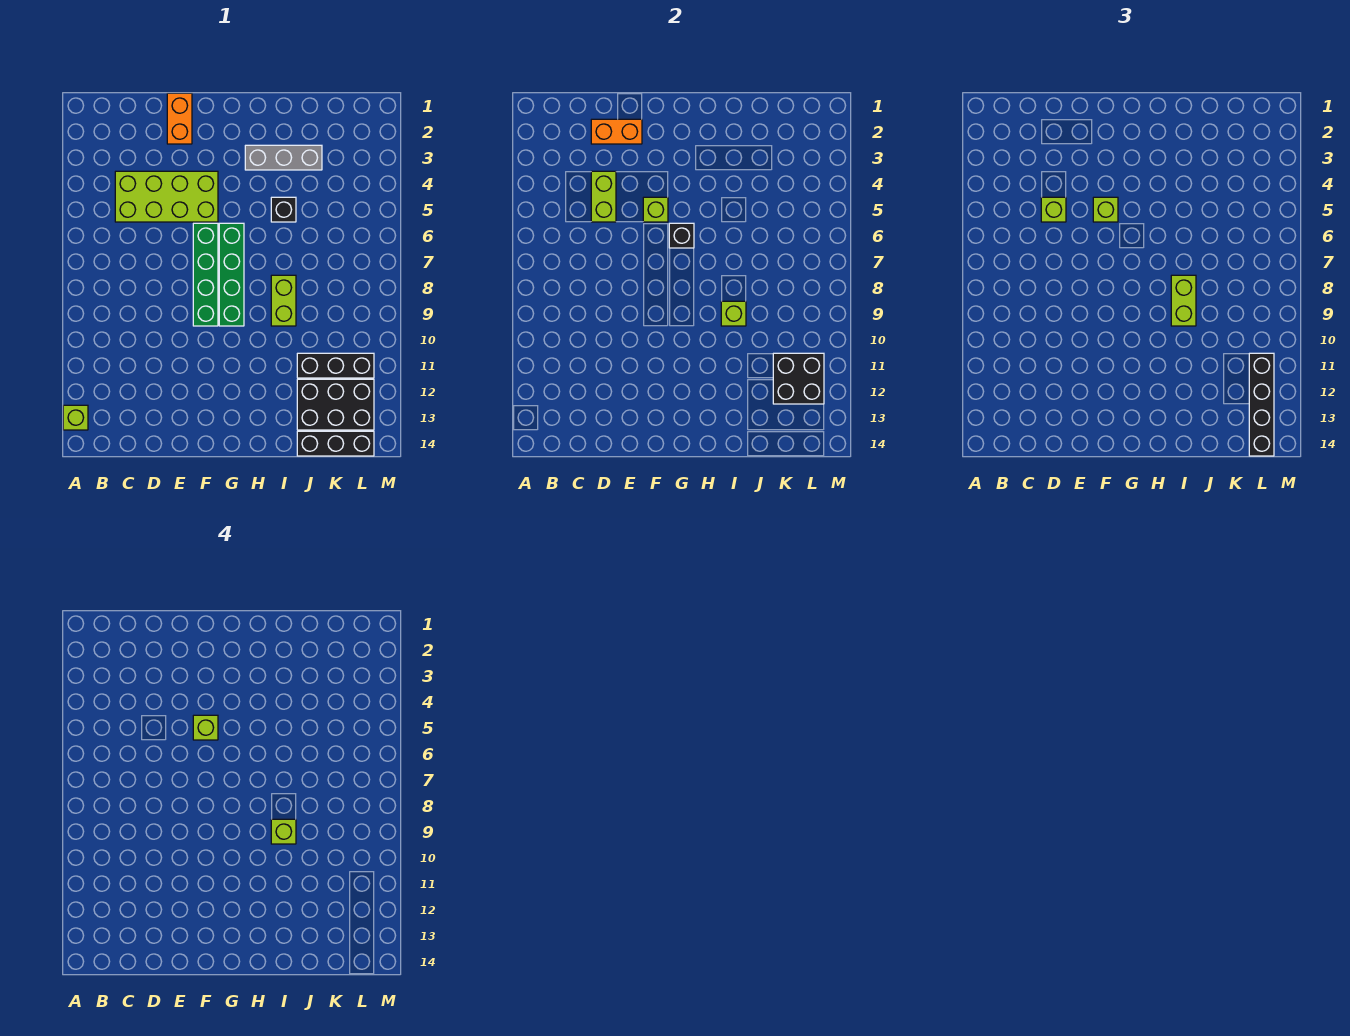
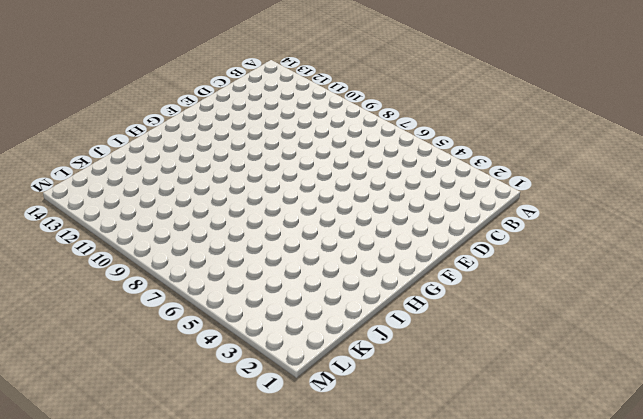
none -> lime 1x1 brick [63,405,88,430]
none -> lime 2x4 brick [115,171,218,222]
none -> orange 1x2 brick [167,93,192,144]

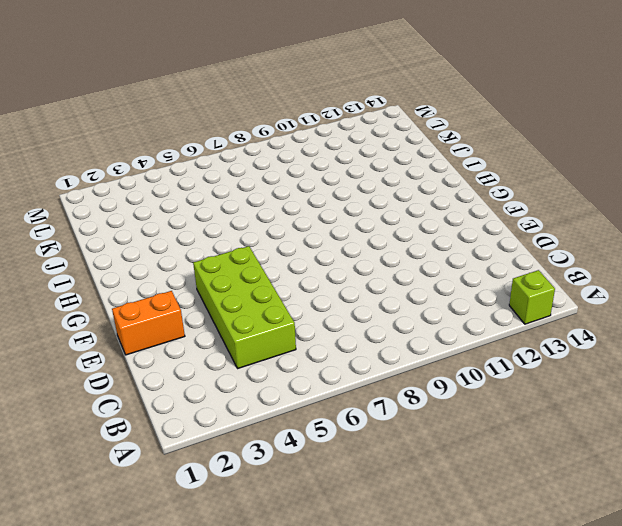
none -> green 1x4 brick [193,223,218,326]
none -> green 1x4 brick [219,223,244,326]
none -> grey 1x3 brick [245,145,322,170]

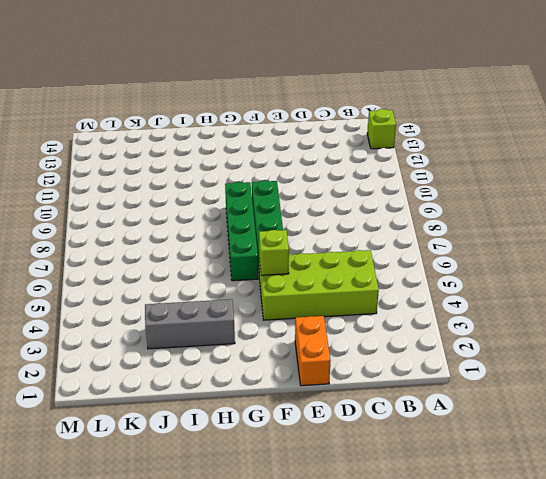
none -> black 1x1 brick [271,197,296,222]
none -> lime 1x2 brick [271,275,296,326]
none -> black 1x3 brick [297,353,374,378]

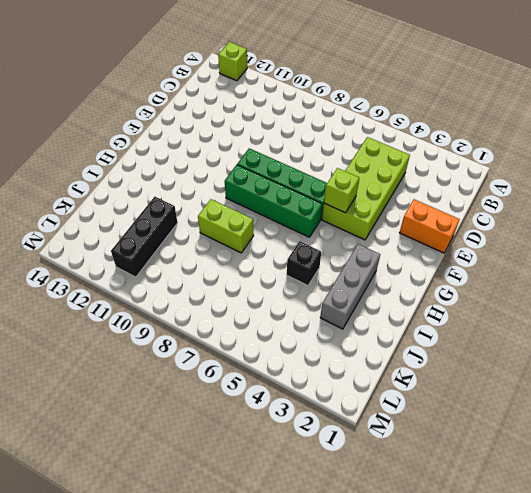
none -> black 2x3 brick [297,379,374,430]
none -> black 1x3 brick [297,431,374,456]
none -> orange 1x2 brick [591,119,642,144]

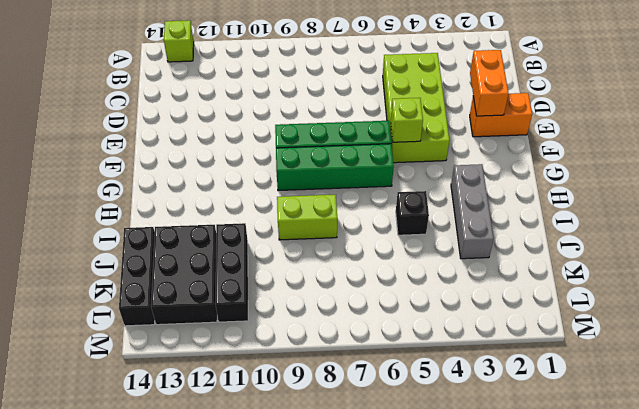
none -> lime 1x2 brick [591,171,616,222]
none -> black 1x1 brick [669,223,694,248]
none -> lime 1x1 brick [721,301,746,326]

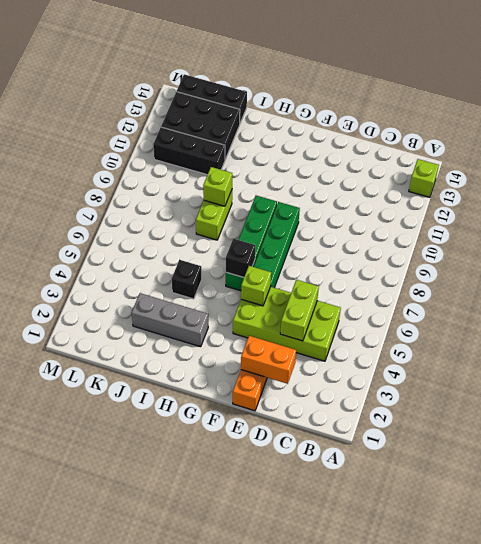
none -> black 2x2 brick [773,353,824,404]
none -> lime 1x1 brick [1041,197,1066,222]
none -> lime 1x1 brick [1093,197,1118,222]

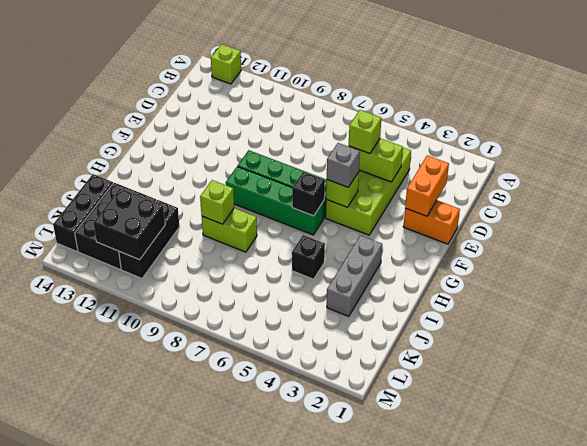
grey 1x1 brick [327,143,360,187] -> lime 1x1 brick [1093,197,1118,222]
none -> lime 1x2 brick [1171,275,1196,326]
none -> black 1x4 brick [1249,353,1274,456]
none -> lime 1x1 brick [193,715,218,740]

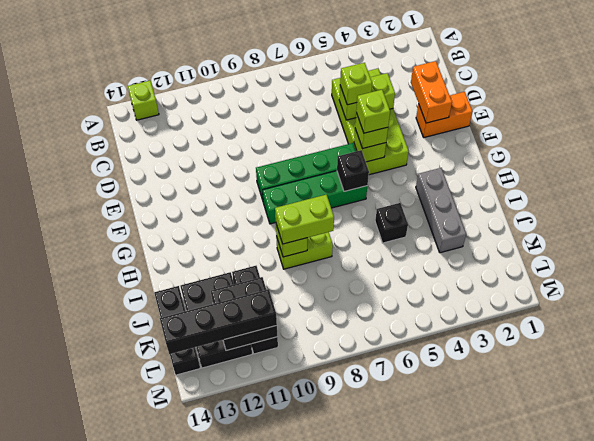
none -> lime 1x1 brick [271,819,296,844]

